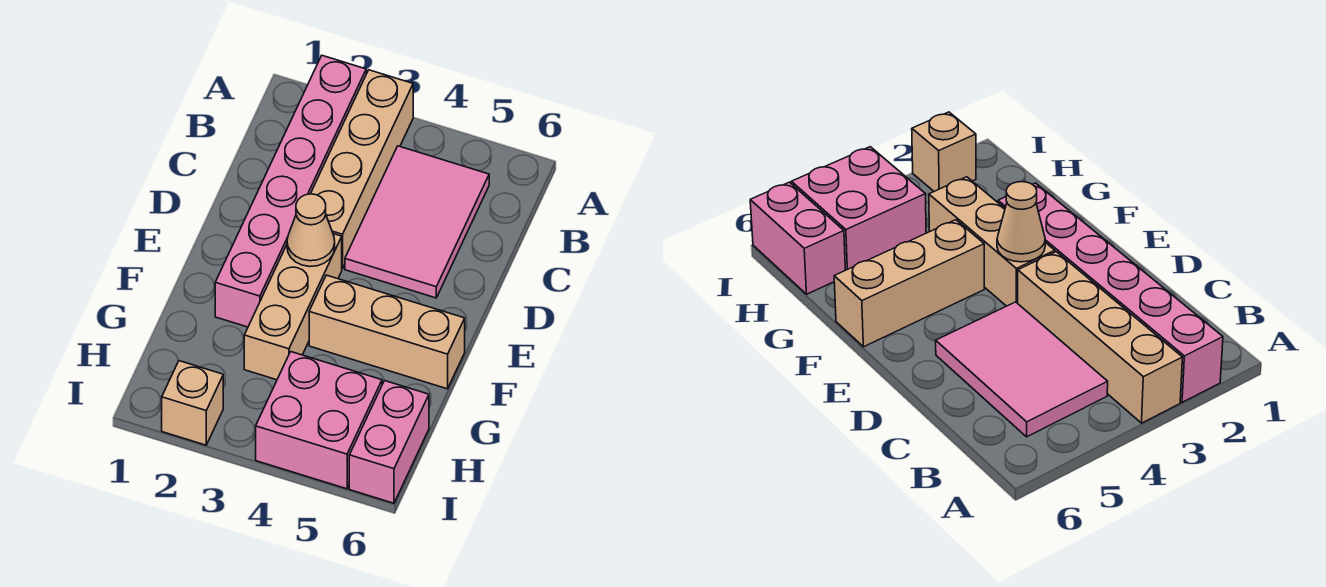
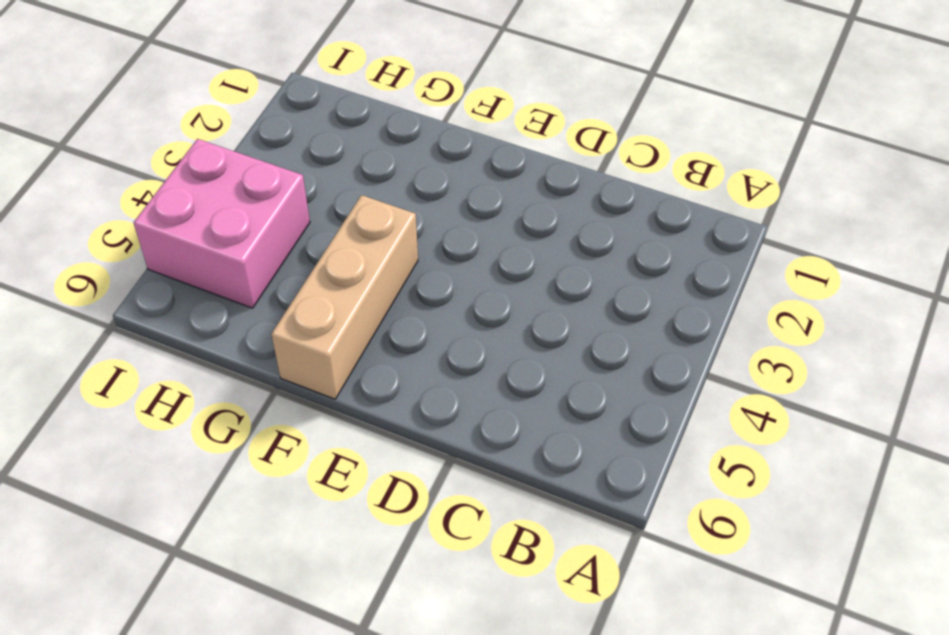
none -> pink 1x6 brick [215,56,366,327]
none -> tan 1x4 brick [311,70,413,269]

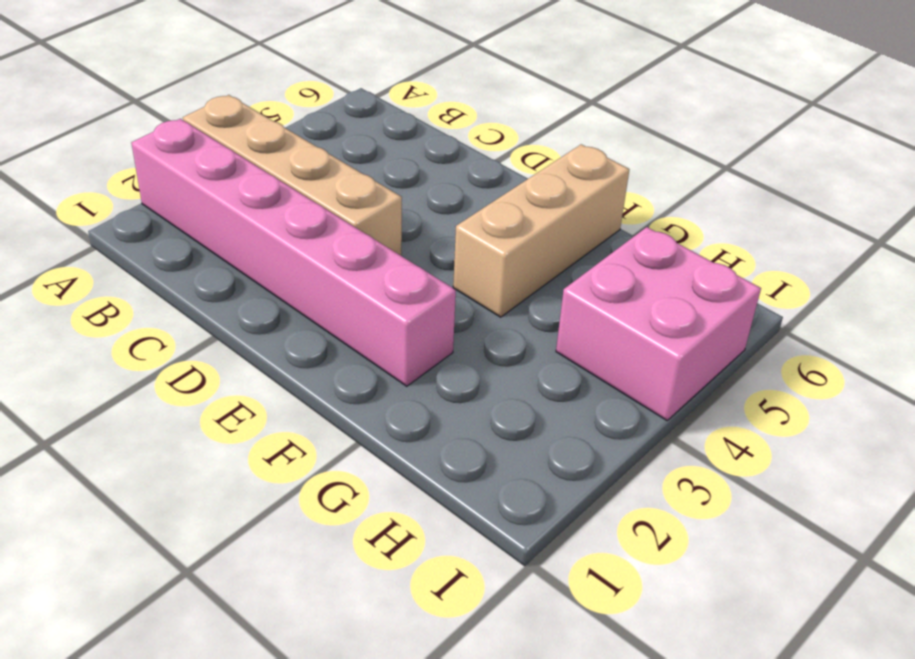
none -> pink 2x3 tile [345,146,489,298]
none -> tan 1x3 brick [244,234,342,380]

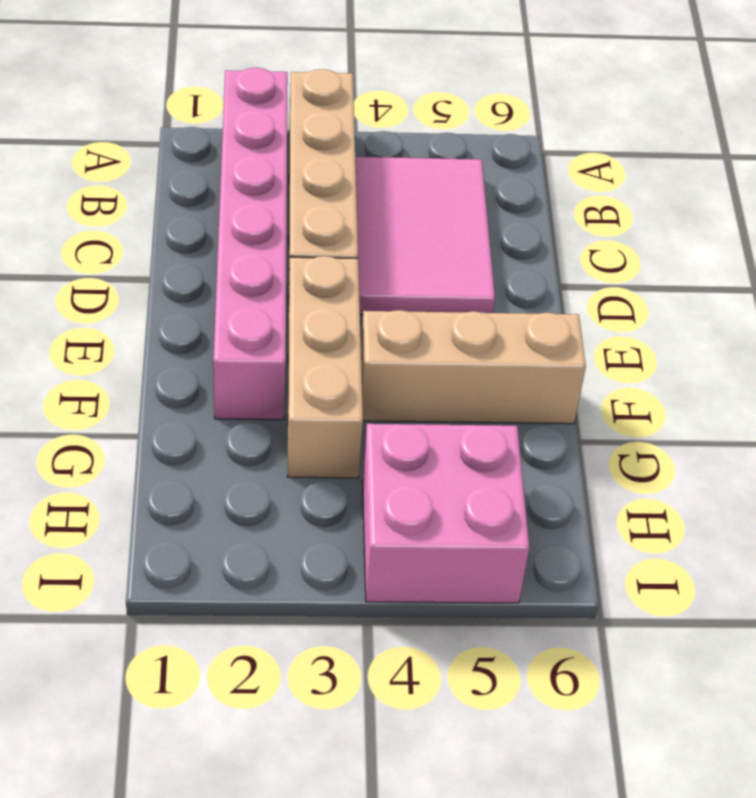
none -> pink 1x2 brick [349,381,429,503]
none -> tan 1x1 brick [162,361,223,445]

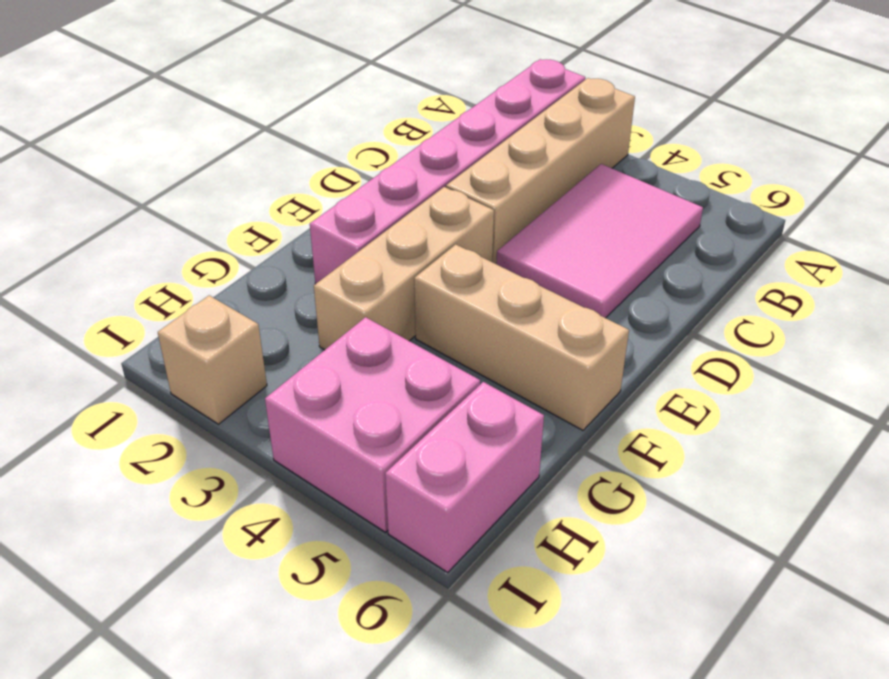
none -> tan 1x1 cone [287,194,335,267]

